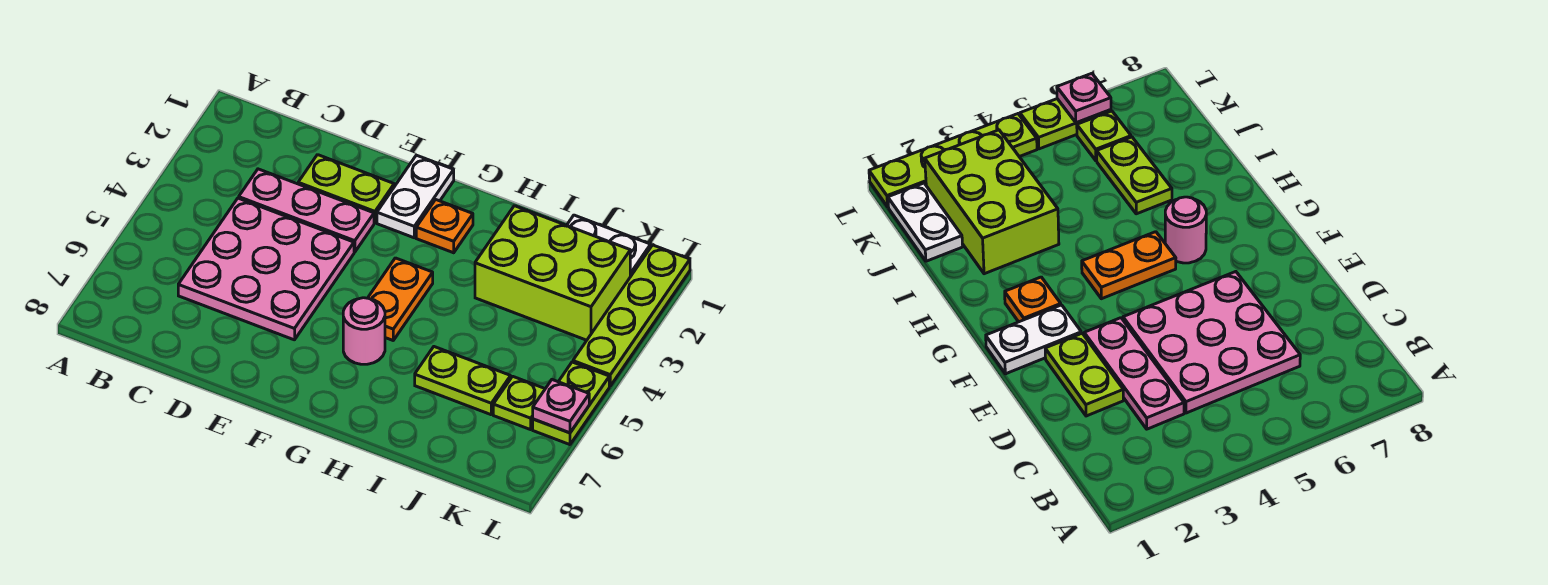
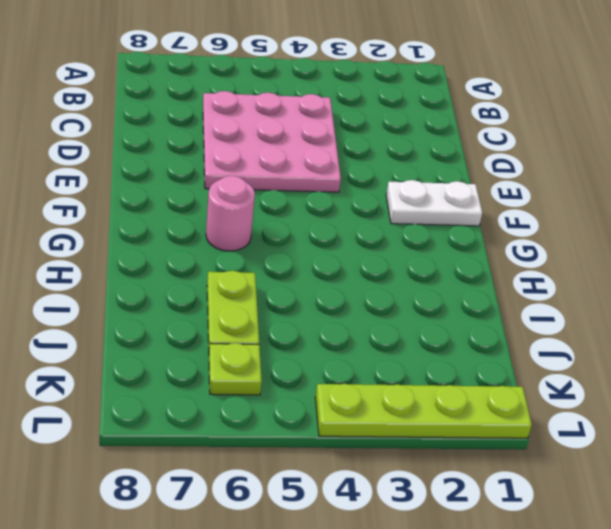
none -> pink 1x3 plate [239,169,374,252]
none -> lime 1x2 plate [298,155,394,223]
none -> orange 1x1 plate [416,200,473,253]

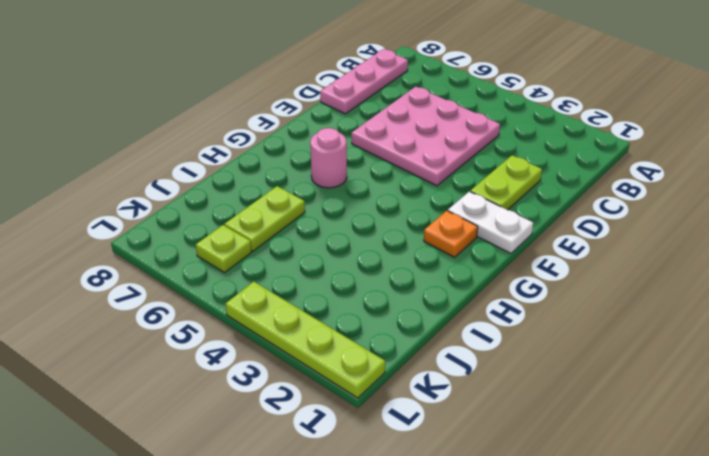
pink 1x3 plate [320,49,408,114] -> pink 1x3 plate moved to [239,169,374,252]
none -> orange 1x2 plate [368,258,433,340]
none -> lime 2x3 brick [475,206,630,340]
none -> white 1x2 plate [567,215,651,277]

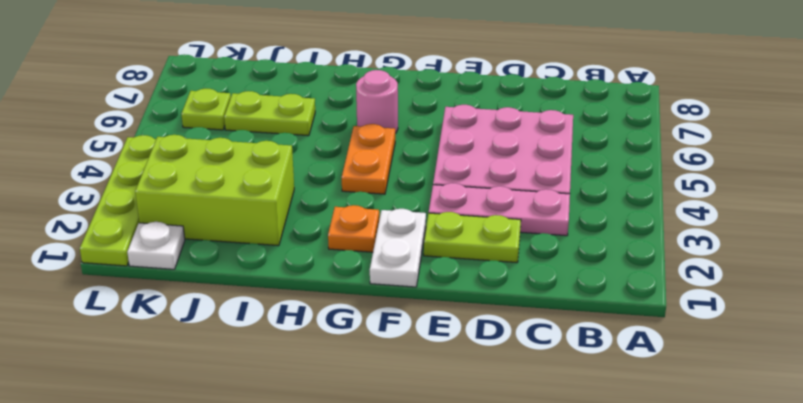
white 1x1 plate [127,222,185,269] -> white 1x2 plate [567,215,651,277]
none -> lime 1x2 plate [533,362,609,445]
none -> pink 1x1 plate [533,380,589,433]

